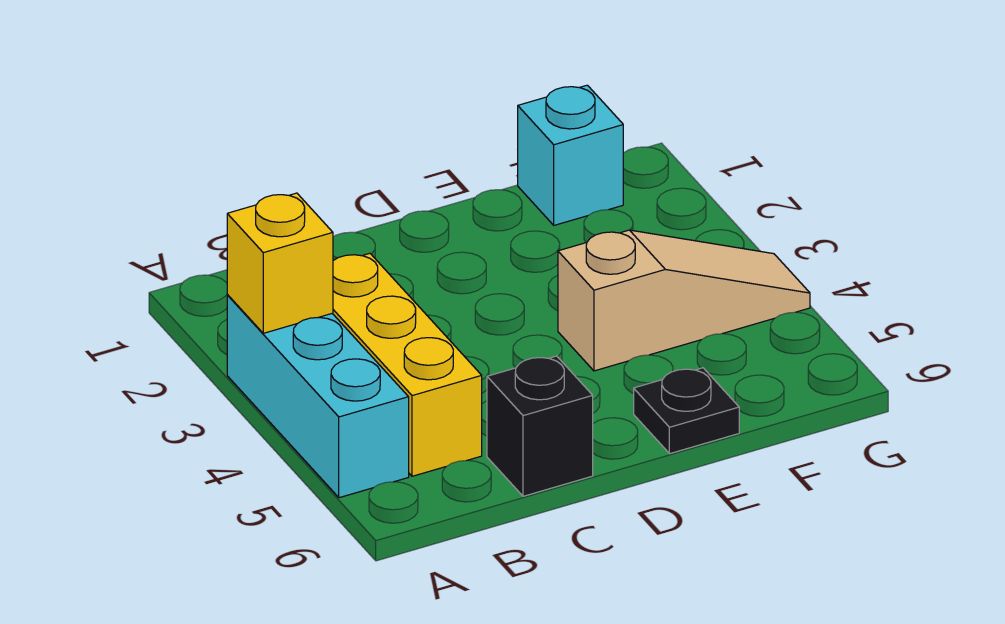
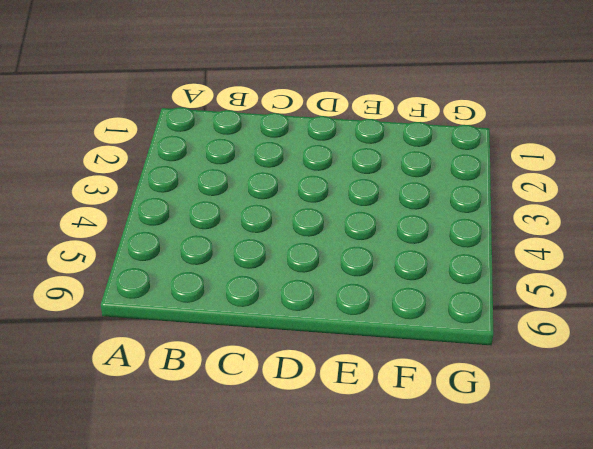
none -> cyan 1x3 brick [227,295,409,498]
none -> yellow 1x3 brick [332,253,482,476]

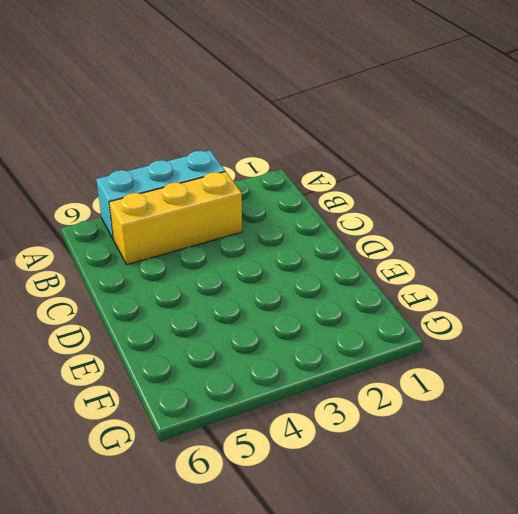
none -> black 1x1 brick [487,356,593,496]
none -> tan 1x3 slope [558,230,810,371]

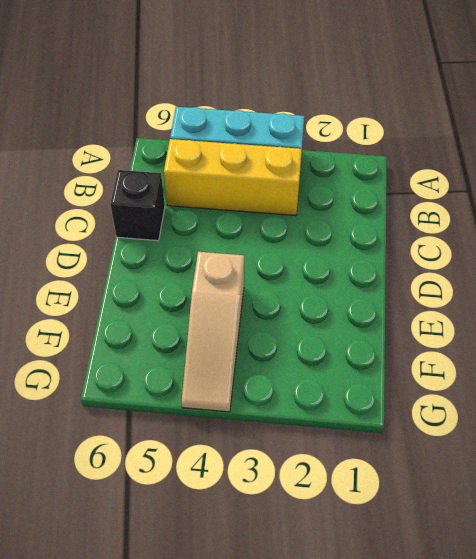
none -> black 1x1 plate [634,368,739,454]
none -> cyan 1x1 brick [518,85,623,225]

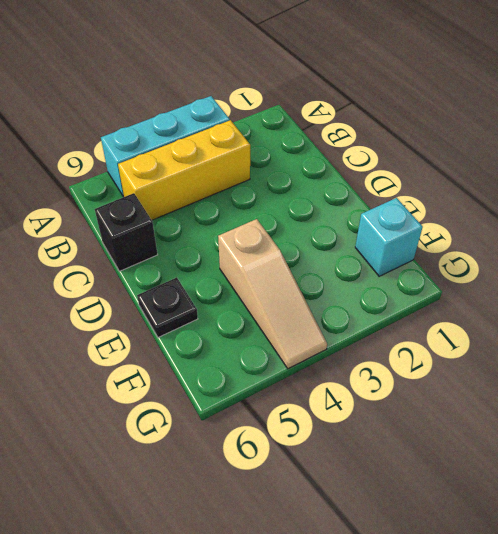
none -> yellow 1x1 brick [227,193,333,333]

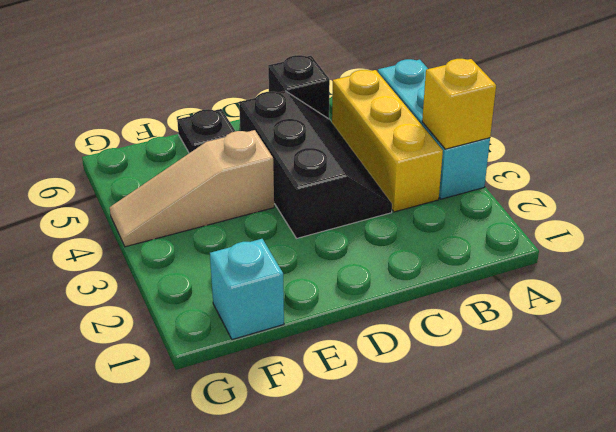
black 2x3 slope [239,91,392,238] -> none

